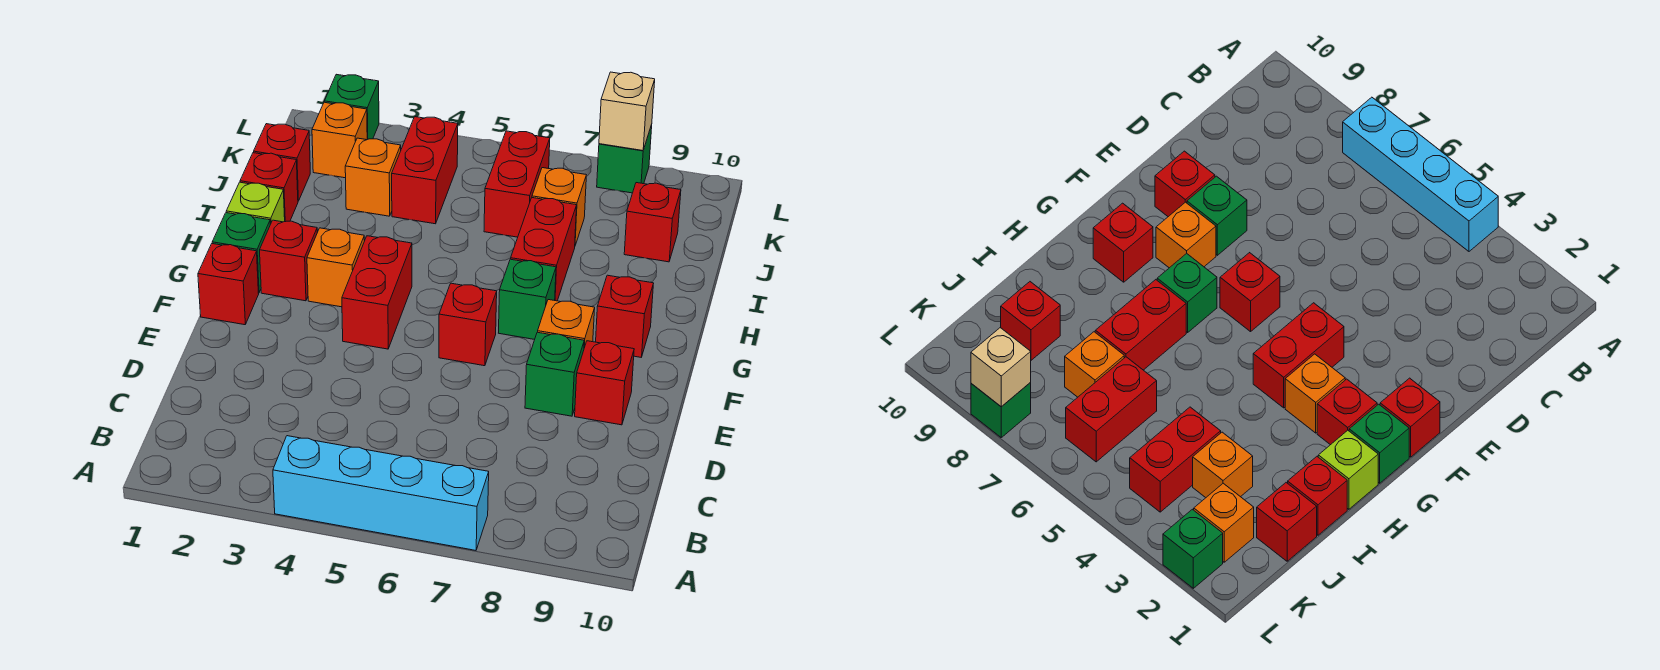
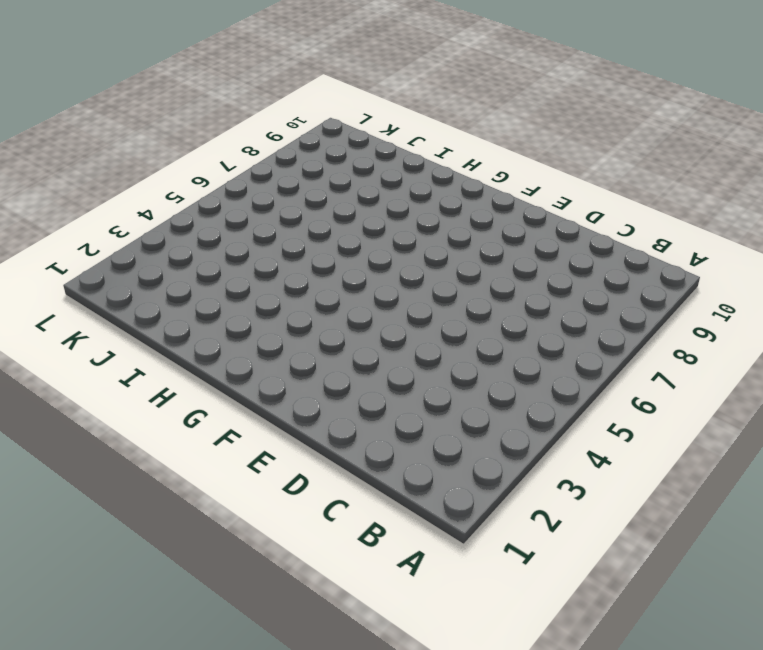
none -> cyan 1x4 brick [273,436,489,550]
none -> green 1x1 brick [525,332,584,416]
none -> red 1x1 brick [575,341,634,425]

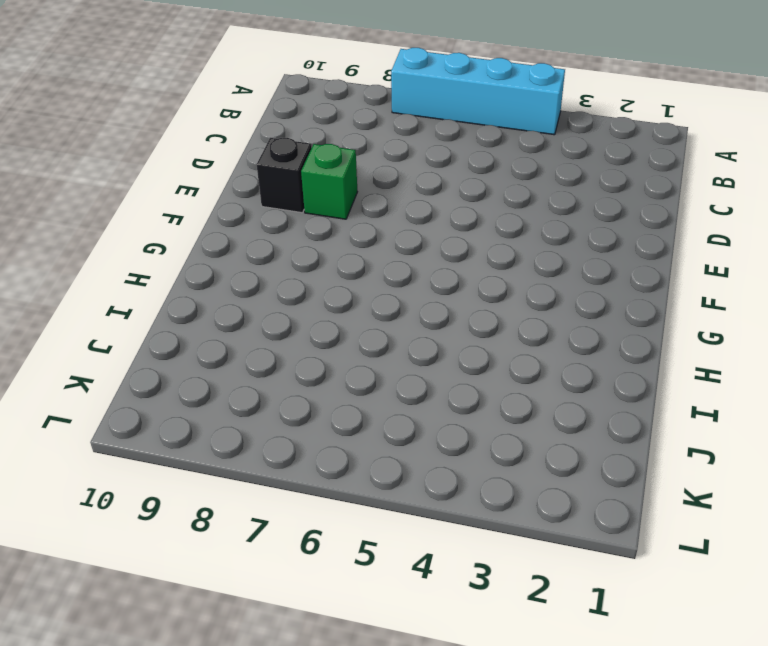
black 1x1 brick [257,138,312,213] -> red 1x1 brick [575,341,634,425]
none -> red 1x1 brick [198,244,259,325]
none -> red 1x2 brick [342,236,412,349]
none -> red 1x1 brick [439,283,497,366]

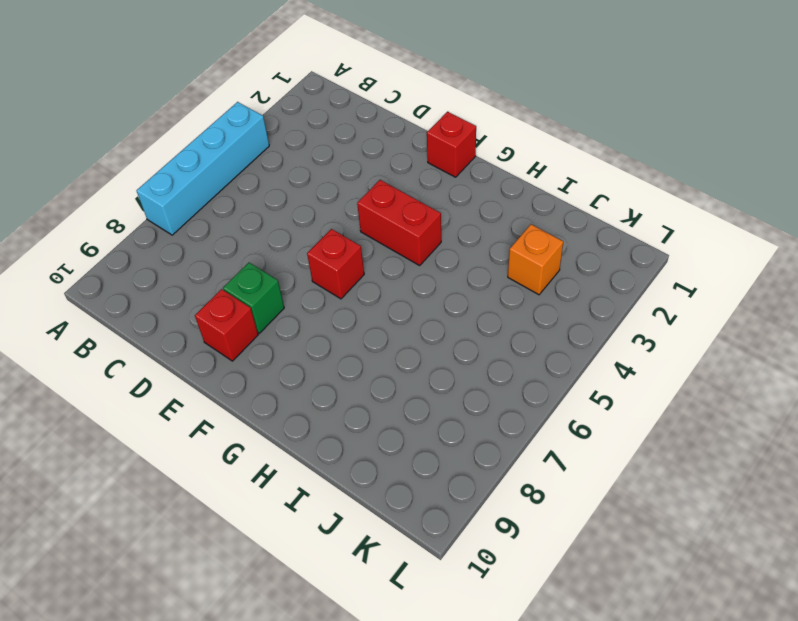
none -> orange 1x1 brick [538,300,595,348]
none -> green 1x1 brick [212,213,270,293]
none -> red 1x1 brick [260,220,317,301]

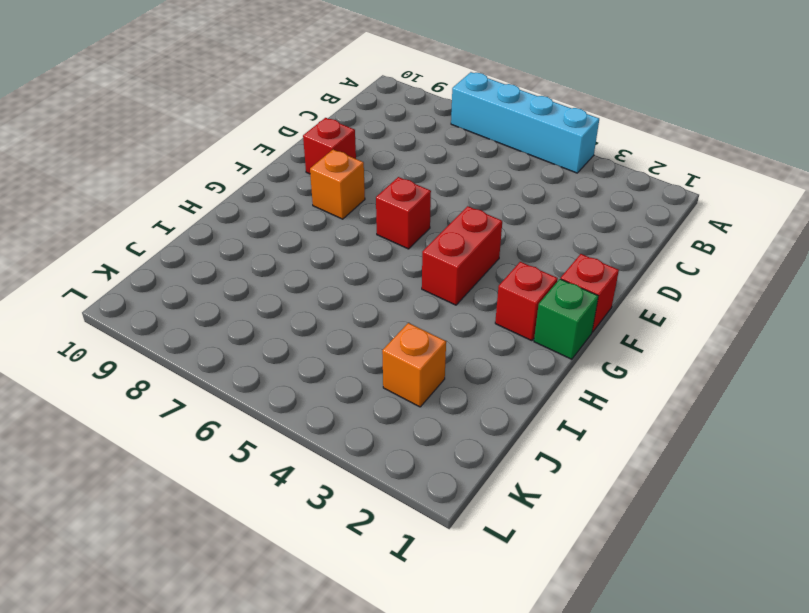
none -> green 1x1 brick [525,332,584,416]
none -> orange 1x1 brick [307,228,365,307]
none -> green 1x1 brick [499,259,556,340]

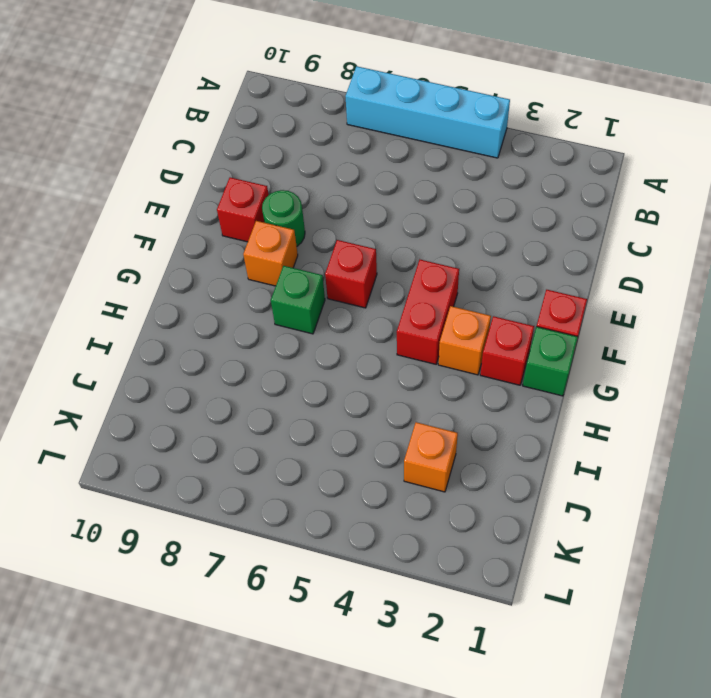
green 1x1 round brick [262,190,305,246] -> green 1x1 brick [525,332,584,416]
none -> red 1x1 brick [596,275,654,357]
none -> lime 1x1 brick [226,182,285,224]
none -> red 1x2 brick [511,198,577,301]

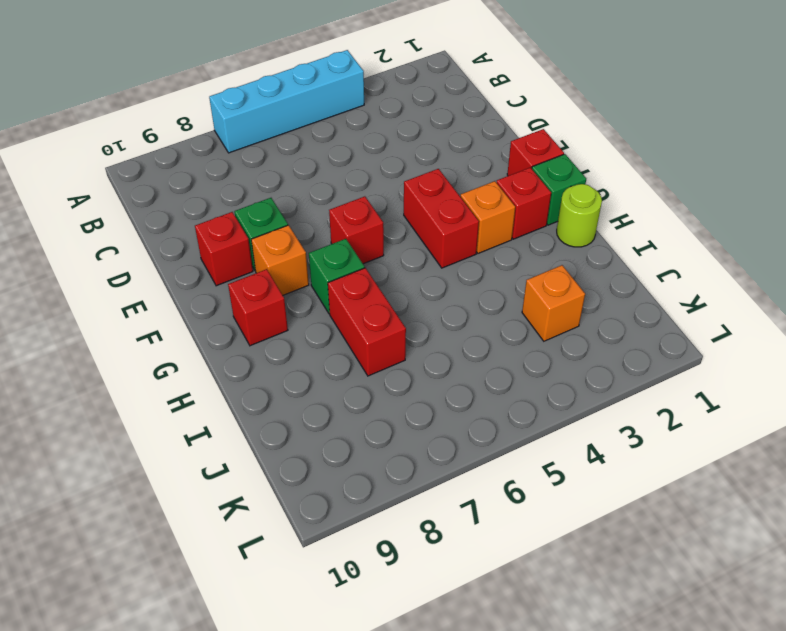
lime 1x1 round brick [557,184,602,247] -> lime 1x1 brick [226,182,285,224]
none -> red 1x1 brick [240,153,298,222]
none -> red 1x1 brick [254,124,310,201]
none -> red 1x2 brick [392,117,458,224]

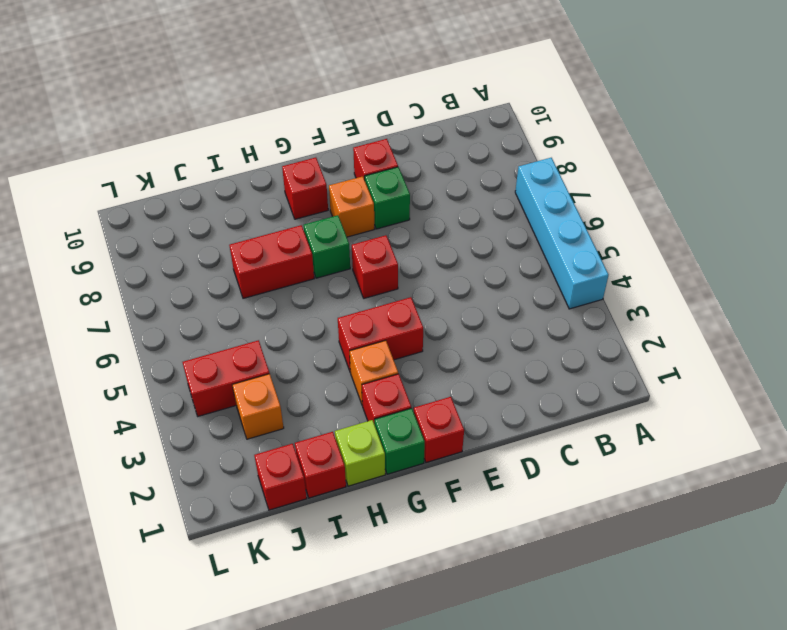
none -> red 1x2 brick [484,131,550,237]
none -> orange 1x1 brick [532,168,586,245]
none -> red 1x1 brick [624,183,681,262]

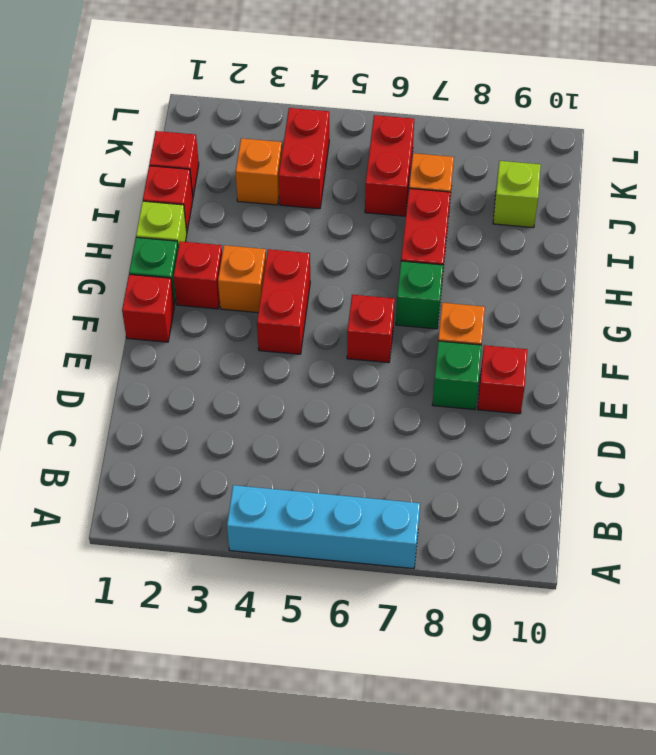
lime 1x1 brick [493,161,541,228] -> red 1x1 brick [624,183,681,262]
none -> red 1x1 brick [596,275,654,357]
none -> orange 1x1 brick [312,102,367,178]
none -> green 1x1 brick [324,74,379,139]

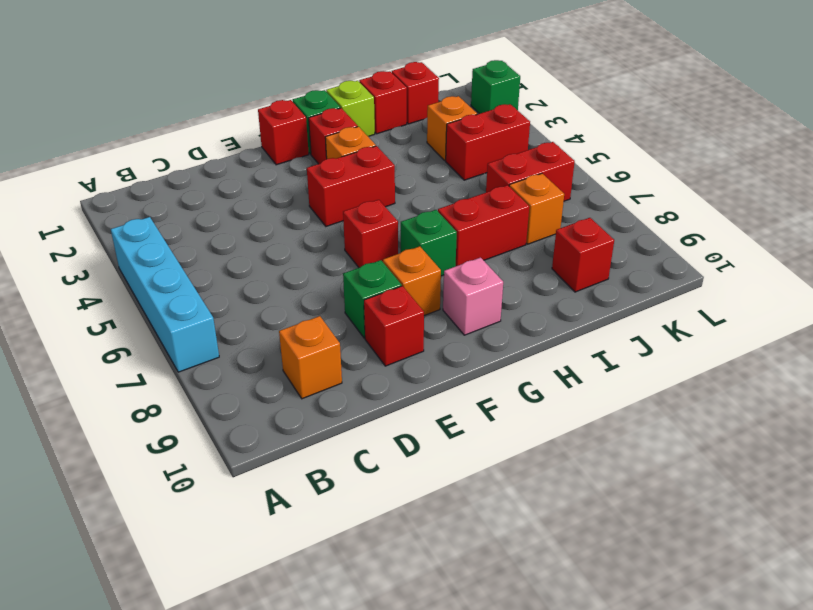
orange 1x1 brick [279,316,342,399] -> orange 1x1 brick moved to [312,102,367,178]
pink 1x1 brick [443,258,503,335] -> red 1x1 brick [596,275,654,357]
none -> green 1x1 brick [597,125,652,193]
none -> tan 1x1 brick [599,72,655,151]

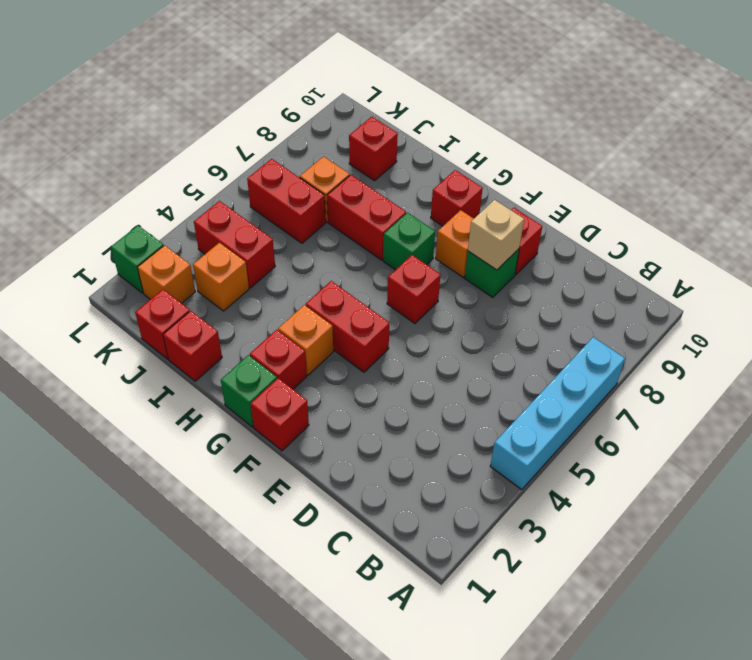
tan 1x1 brick [468,200,524,270] -> tan 1x1 brick moved to [599,72,655,151]
none -> lime 1x1 brick [226,182,285,224]
none -> green 1x1 brick [597,125,652,193]

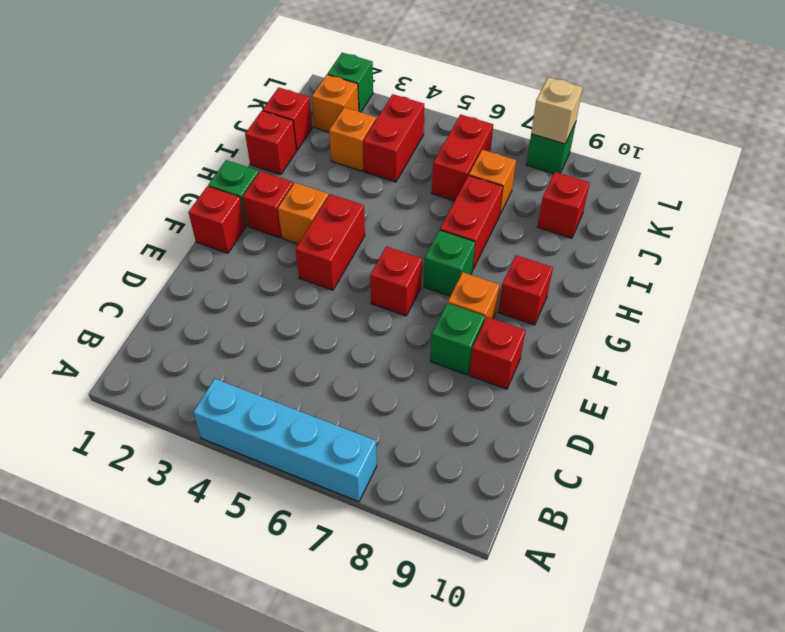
none -> lime 1x1 brick [226,182,285,224]

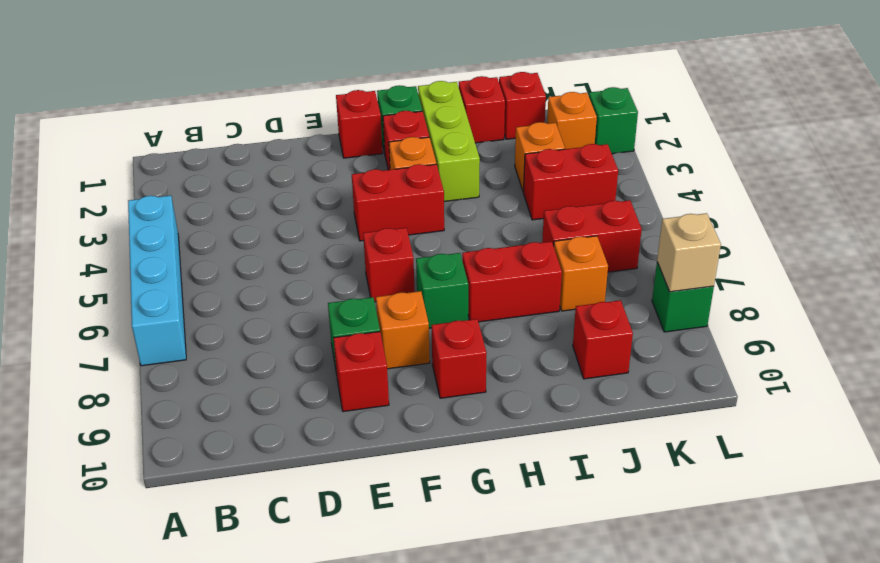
lime 1x3 brick [418,81,480,201] -> lime 1x1 brick [226,182,285,224]

